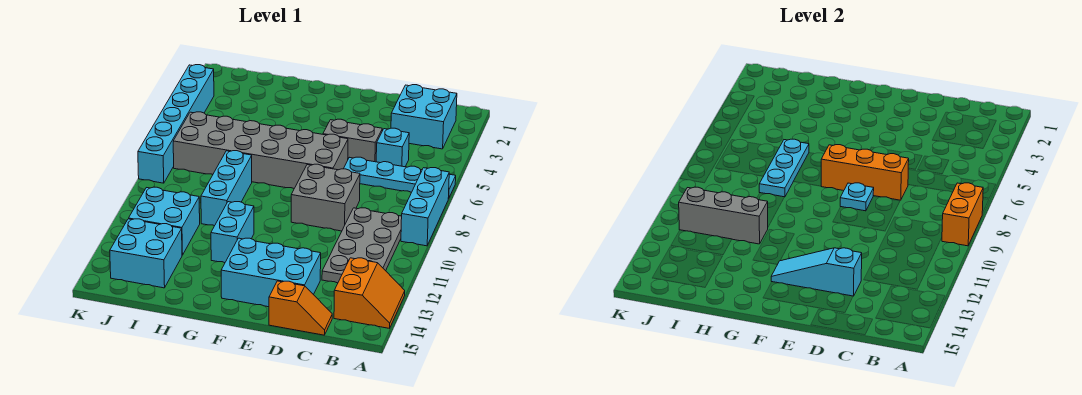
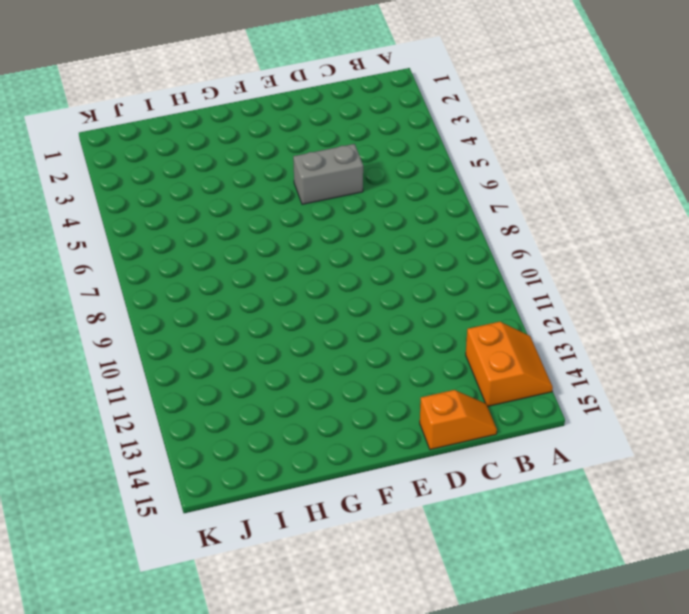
none -> cyan 1x4 plate [344,157,456,199]
none -> cyan 1x3 brick [401,168,449,246]
none -> cyan 2x2 brick [391,85,457,149]

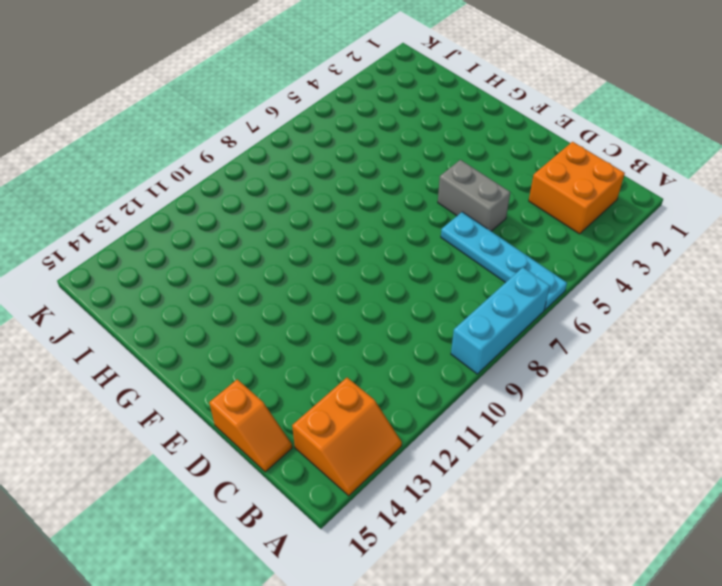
orange 2x2 brick [529,142,625,234] -> cyan 2x2 brick [391,85,457,149]
none -> grey 2x4 plate [322,208,402,283]
none -> cyan 1x1 brick [376,128,409,167]
none -> grey 2x2 brick [291,164,360,231]

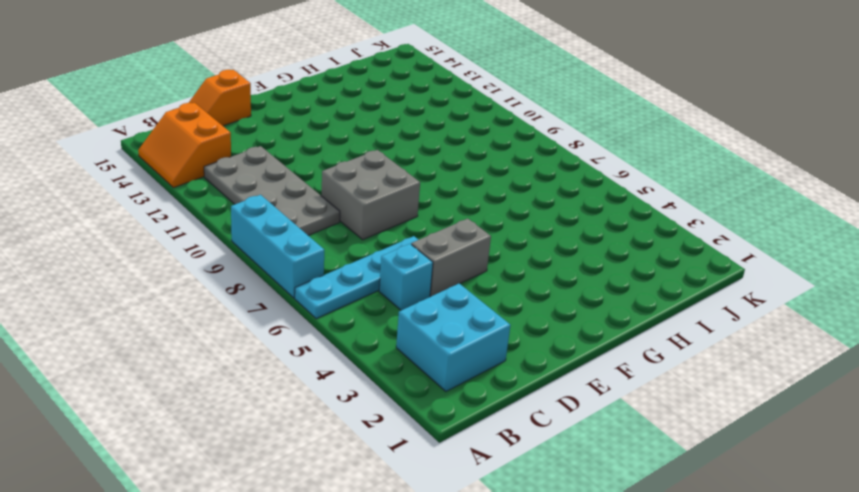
none -> cyan 2x3 brick [221,238,321,307]
none -> grey 2x6 brick [173,112,348,188]
none -> cyan 1x2 brick [211,202,254,263]

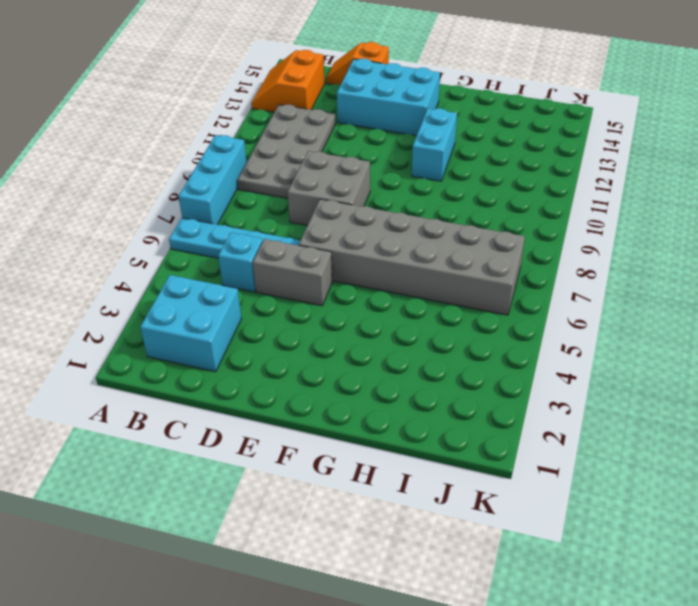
none -> cyan 1x3 brick [201,151,252,226]
none -> cyan 2x2 brick [129,187,200,255]
none -> cyan 2x2 brick [110,219,182,288]

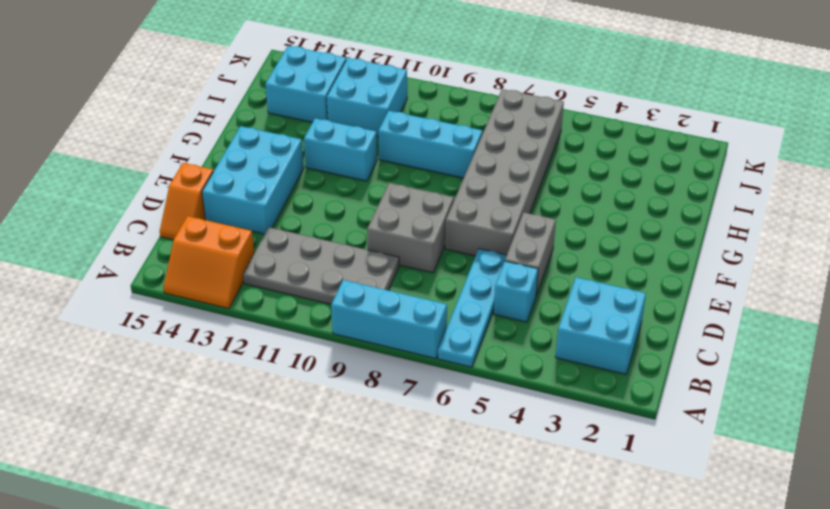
none -> cyan 1x6 brick [138,65,214,183]
none -> orange 1x2 brick [942,183,983,246]
none -> orange 1x3 brick [821,145,909,200]

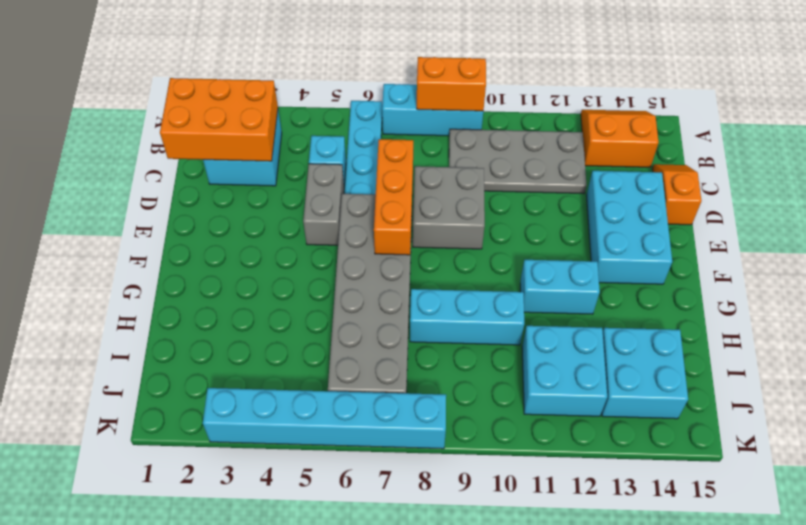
orange 2x3 brick [160,78,278,161] -> none
none -> cyan 1x3 slope [771,248,862,296]
none -> cyan 1x1 plate [840,183,874,211]
none -> cyan 1x3 plate [759,139,809,197]

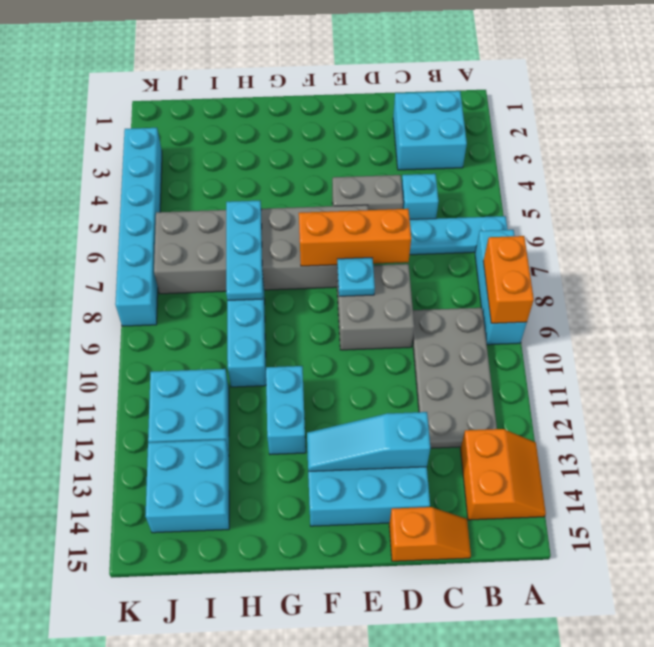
none -> grey 1x3 brick [679,187,768,244]

